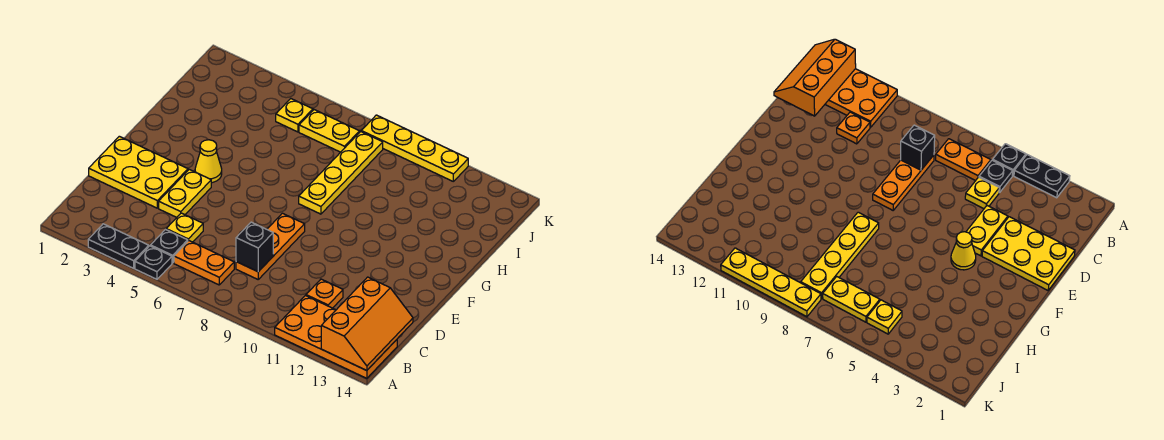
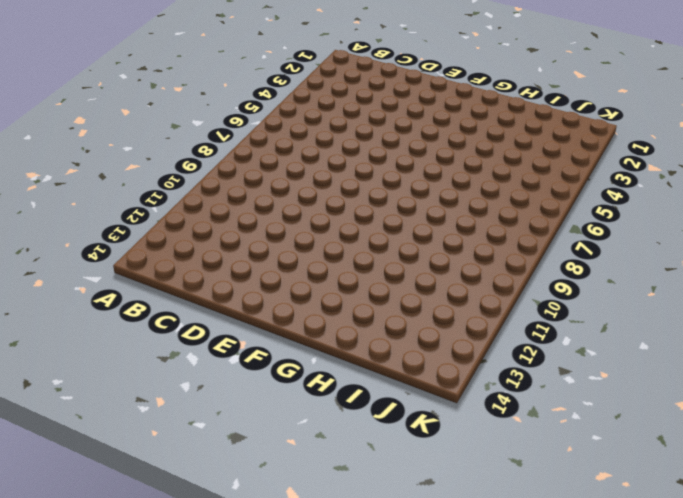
none -> black 1x2 plate [88,224,149,268]
none -> black 1x1 plate [135,246,172,279]
none -> orange 2x4 plate [275,296,397,378]

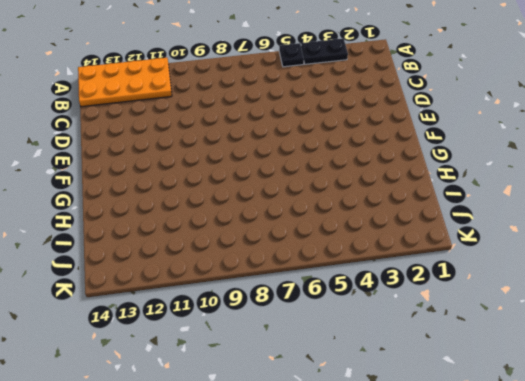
none -> black 1x1 plate [151,230,188,263]
none -> orange 1x2 plate [174,241,234,285]
none -> yellow 1x1 plate [166,213,203,242]

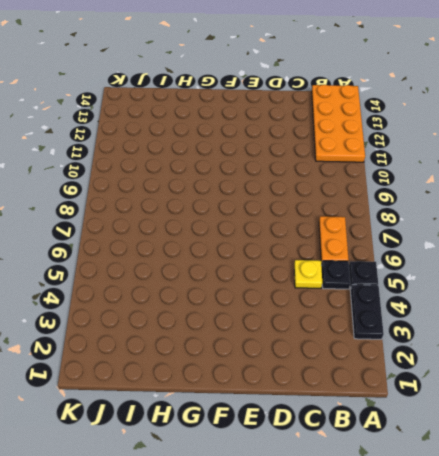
none -> orange 1x3 plate [236,213,305,279]
none -> orange 1x1 plate [306,279,343,308]
none -> yellow 2x3 plate [89,136,188,208]

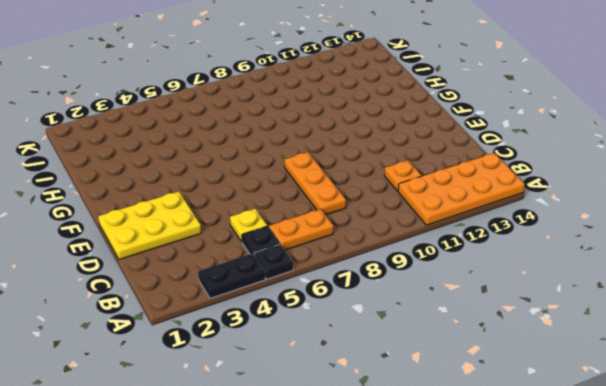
none -> yellow 1x2 plate [159,169,211,217]
none -> yellow 1x1 cone [195,140,222,183]
none -> yellow 1x4 plate [299,132,383,214]

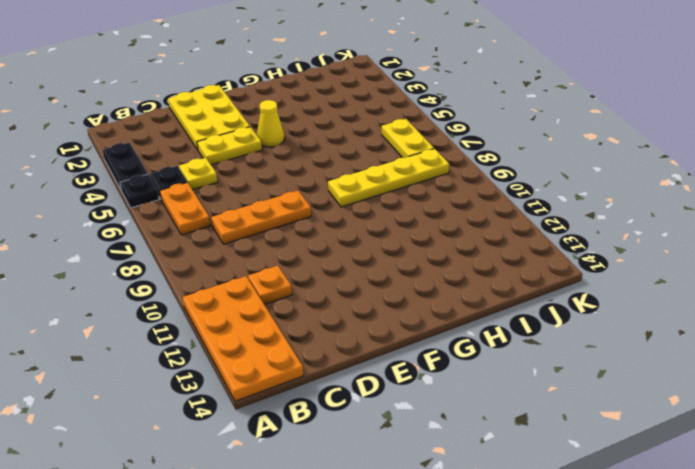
none -> yellow 1x1 plate [276,99,313,132]
none -> yellow 1x4 plate [361,115,468,181]
none -> orange 2x3 slope [321,277,413,371]

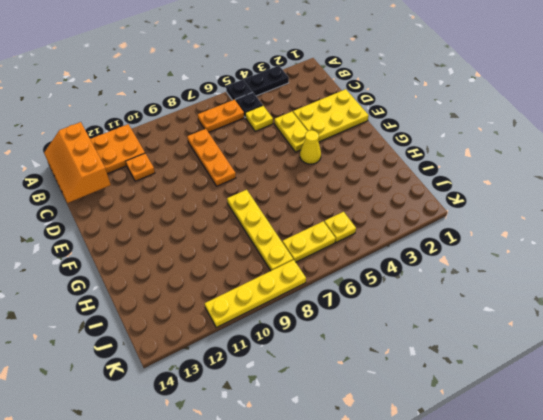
none -> black 1x1 brick [236,222,273,272]

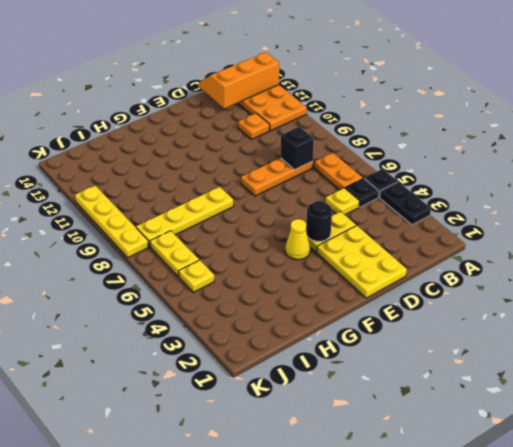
black 1x1 round brick [306,201,332,242] -> none

